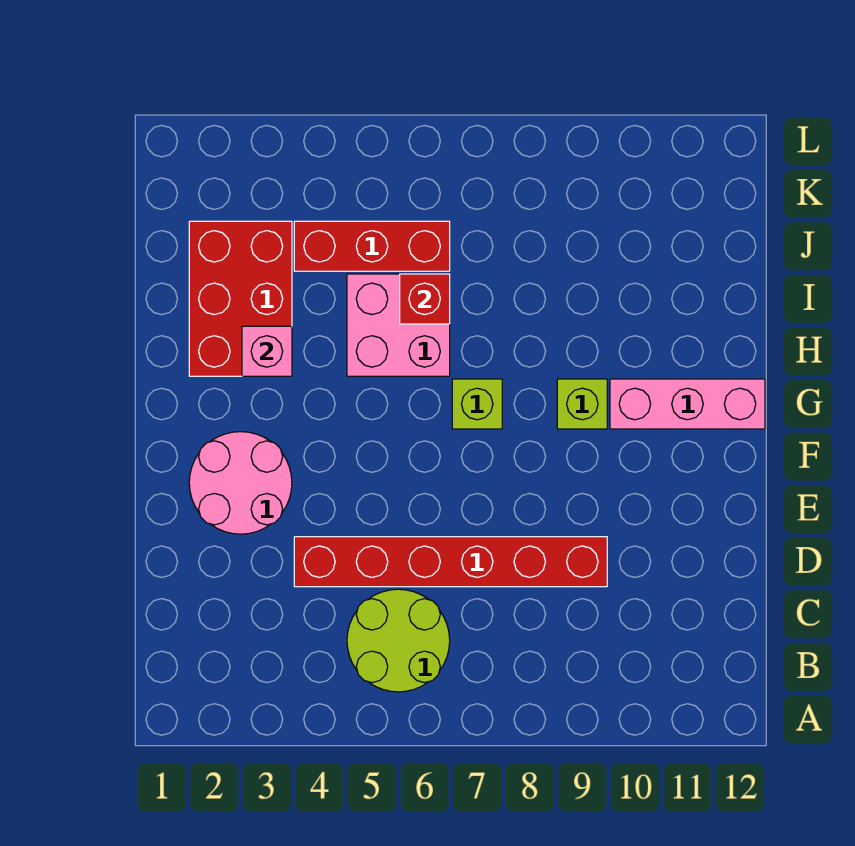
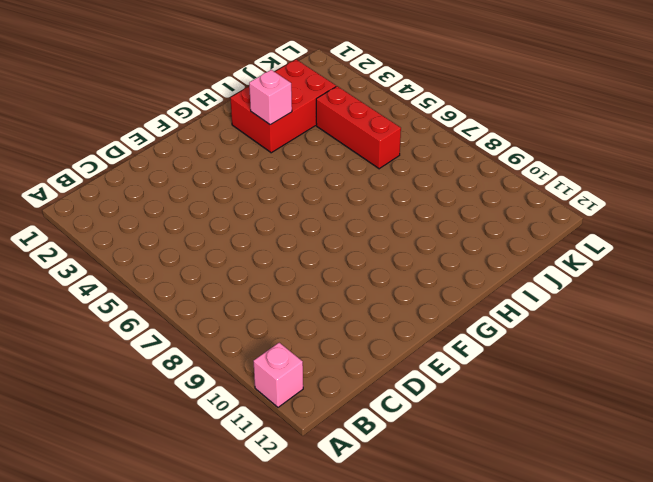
pink 1x1 brick [253,343,303,407] -> none
none -> lime 2x2 round brick [347,589,450,692]
none -> red 1x6 brick [294,537,607,587]

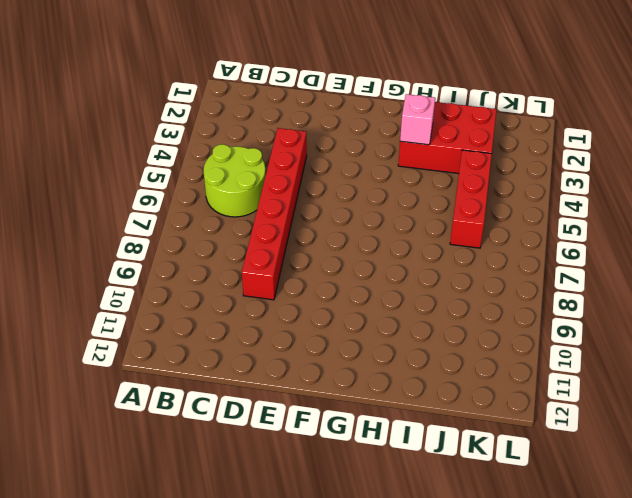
none -> pink 2x2 round brick [189,432,292,534]
none -> lime 1x1 brick [452,379,502,429]

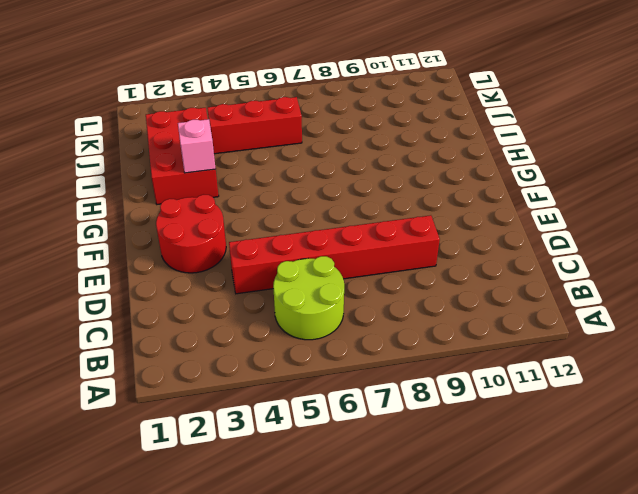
red 2x2 round brick [156,195,226,273] -> pink 2x2 round brick [189,432,292,534]
none -> lime 1x1 brick [452,379,502,429]
none -> lime 1x1 brick [557,379,607,429]

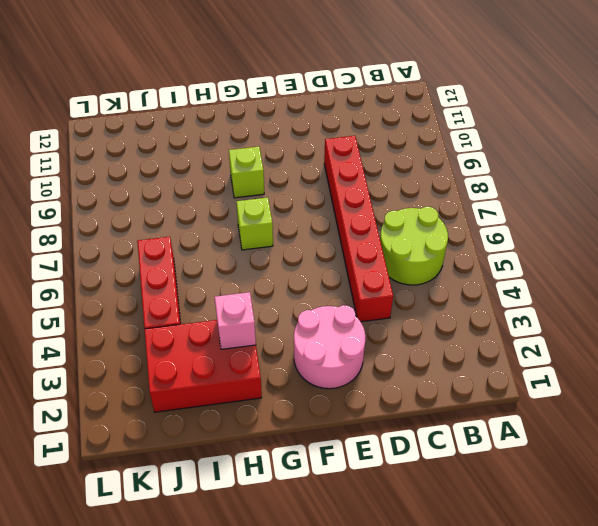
none -> pink 1x3 brick [610,379,765,429]
none -> pink 2x2 brick [347,274,450,376]

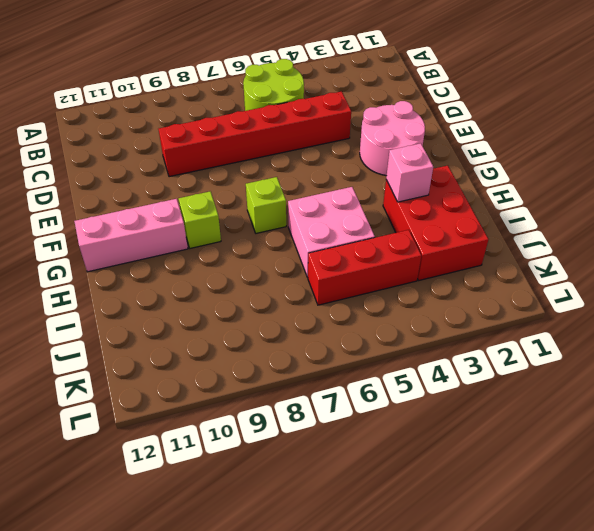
none -> red 1x1 brick [400,274,450,324]

